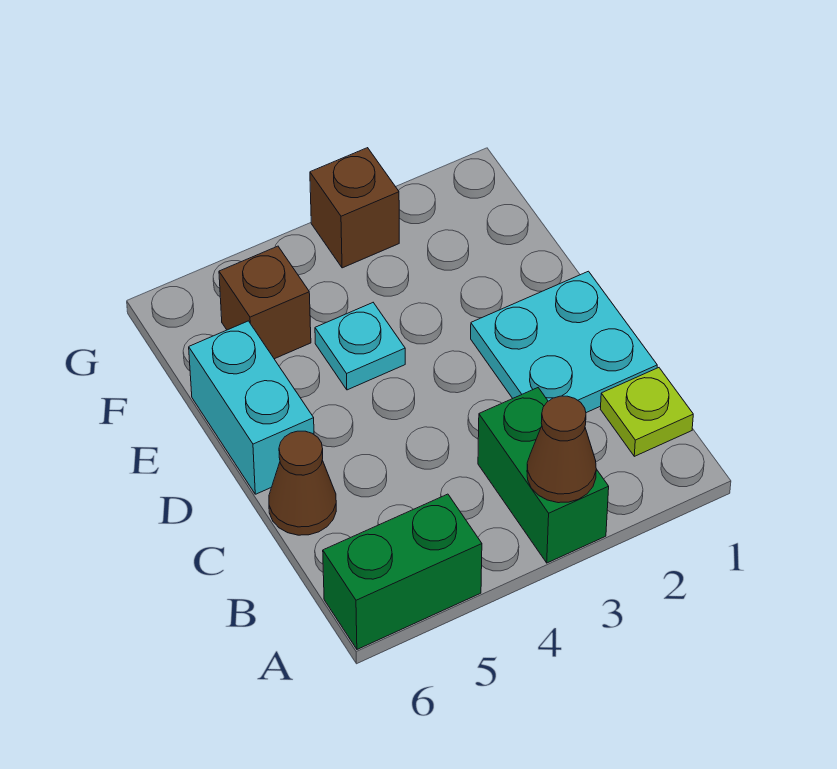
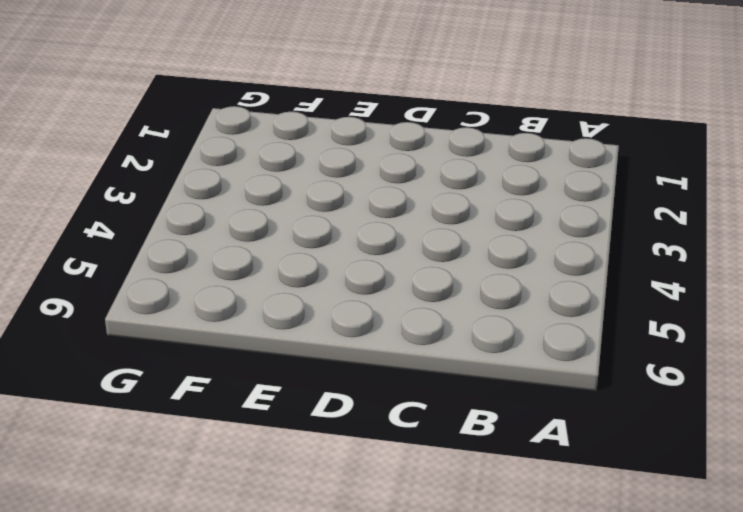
none -> green 1x2 brick [478,388,609,563]
none -> green 1x2 brick [323,494,482,649]

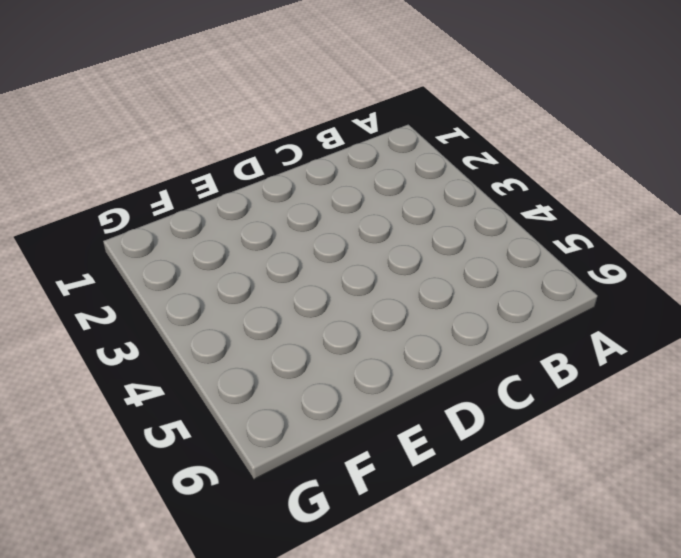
none -> green 1x2 brick [478,388,609,563]
none -> green 1x2 brick [323,494,482,649]

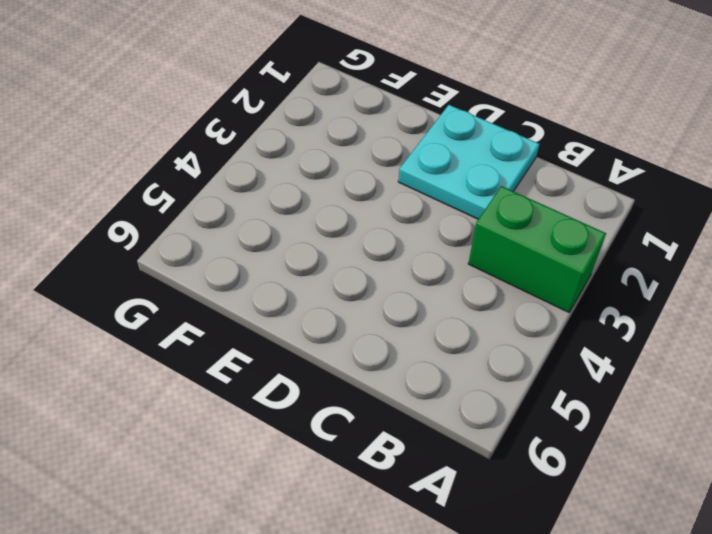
none -> green 1x2 brick [323,494,482,649]
none -> lime 1x1 plate [600,368,693,456]

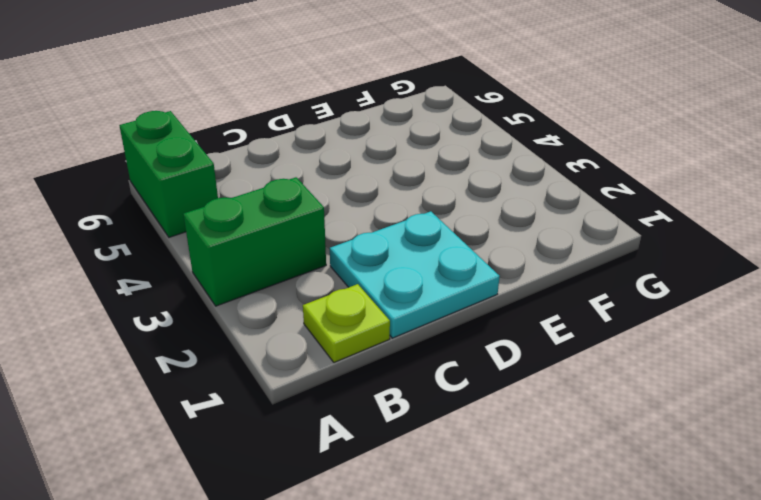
none -> brown 1x1 cone [269,431,336,535]
none -> cyan 1x2 brick [189,321,314,494]

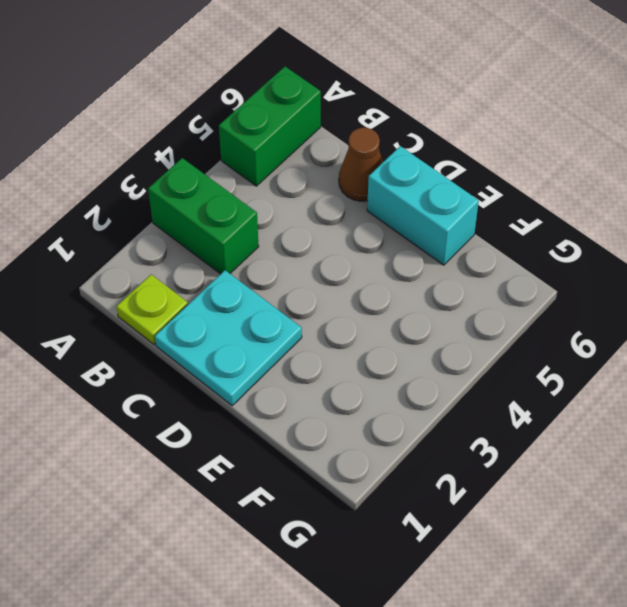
none -> cyan 1x1 plate [315,303,405,390]
none -> brown 1x1 brick [219,246,311,359]

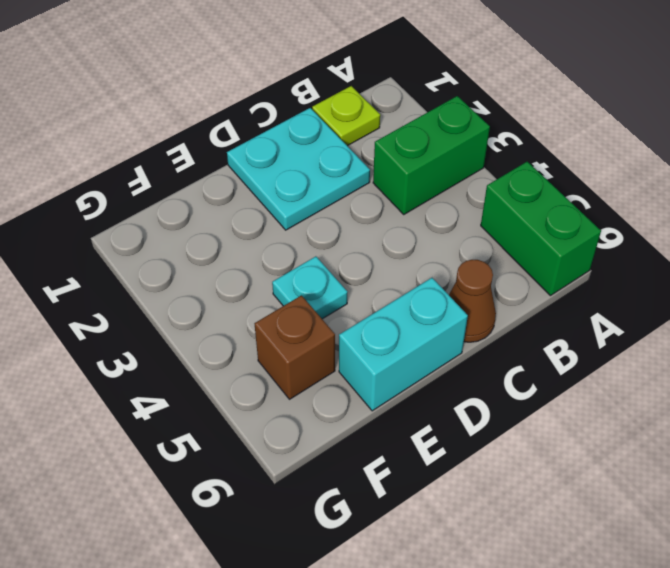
none -> brown 1x1 brick [310,148,399,268]
none -> brown 1x1 cone [527,396,596,503]

